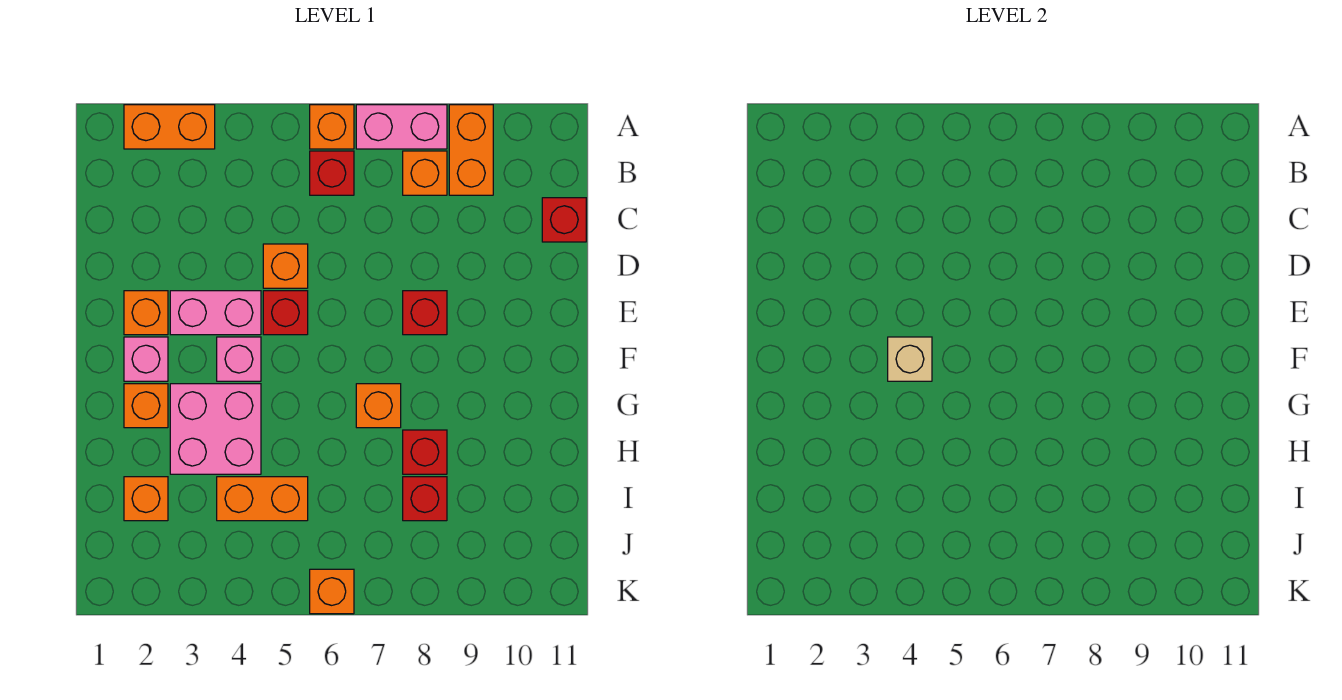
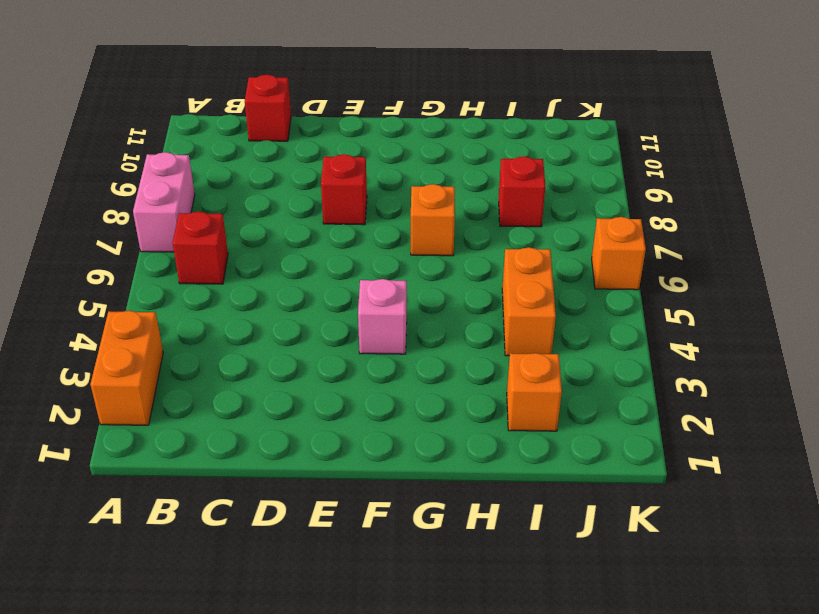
none -> orange 1x1 brick [310,105,354,149]
none -> orange 1x2 brick [449,105,493,195]
none -> orange 1x1 brick [403,151,447,195]

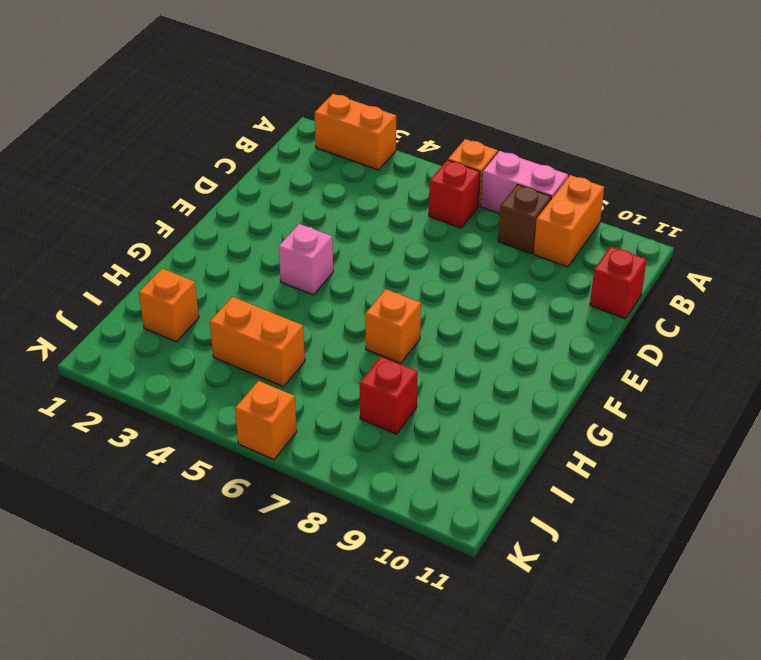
brown 1x1 brick [498,185,551,254] -> orange 1x1 brick [403,151,447,195]
none -> orange 1x1 brick [263,244,308,288]
none -> orange 1x1 brick [124,291,168,335]
none -> pink 1x2 brick [170,291,261,335]

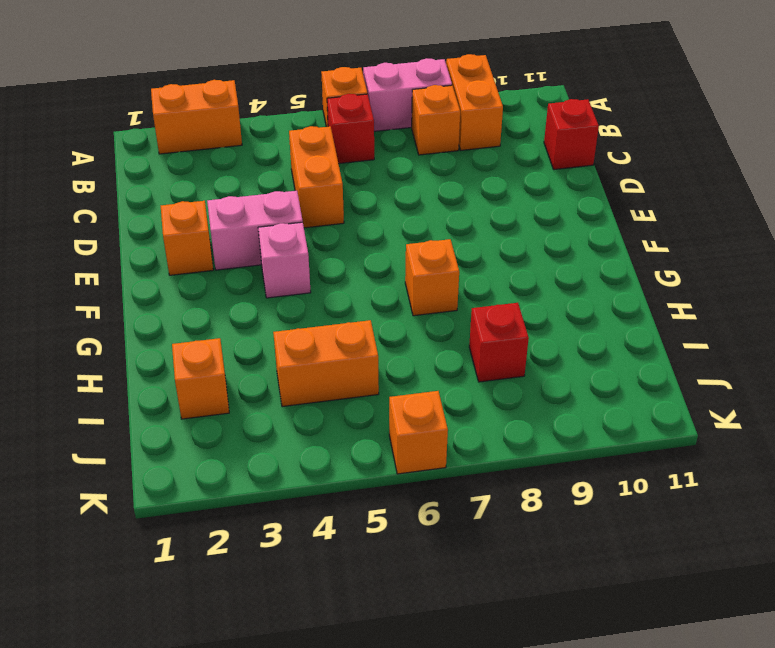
orange 1x2 brick [289,126,344,228] -> orange 1x1 brick [263,244,308,288]
none -> red 1x1 brick [263,291,308,335]
none -> red 1x1 brick [403,291,447,335]
none -> pink 1x1 brick [124,337,168,381]

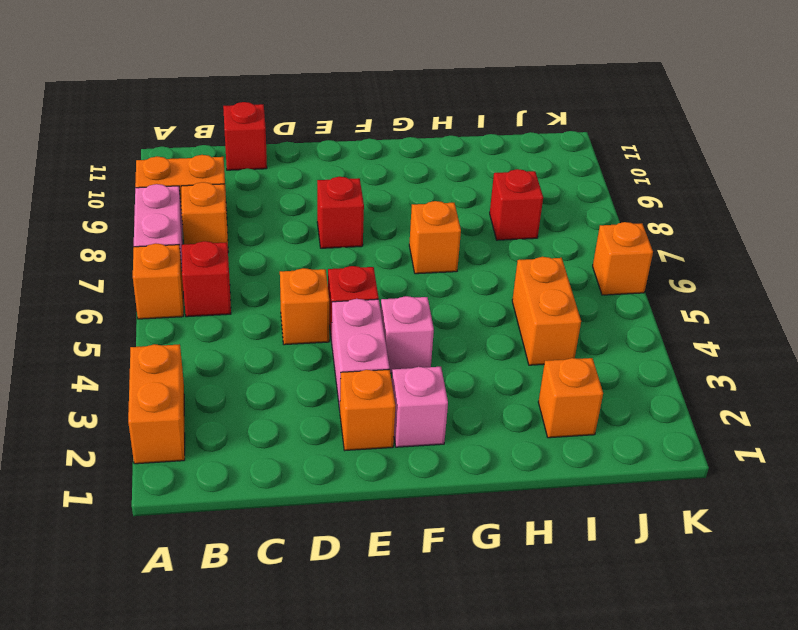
none -> orange 1x1 brick [124,384,168,428]
none -> pink 2x2 brick [170,384,261,474]
none -> red 1x1 brick [403,430,447,474]

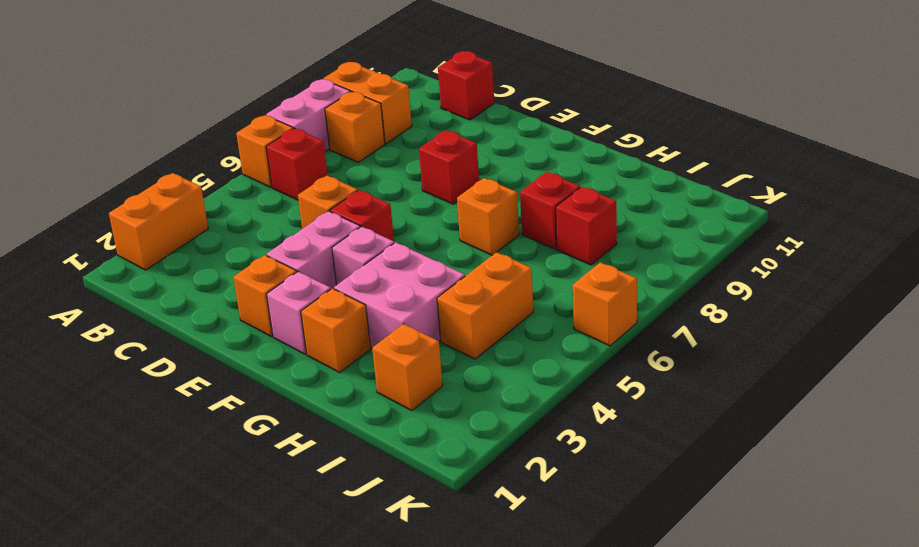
none -> tan 1x1 brick [888,337,932,381]

